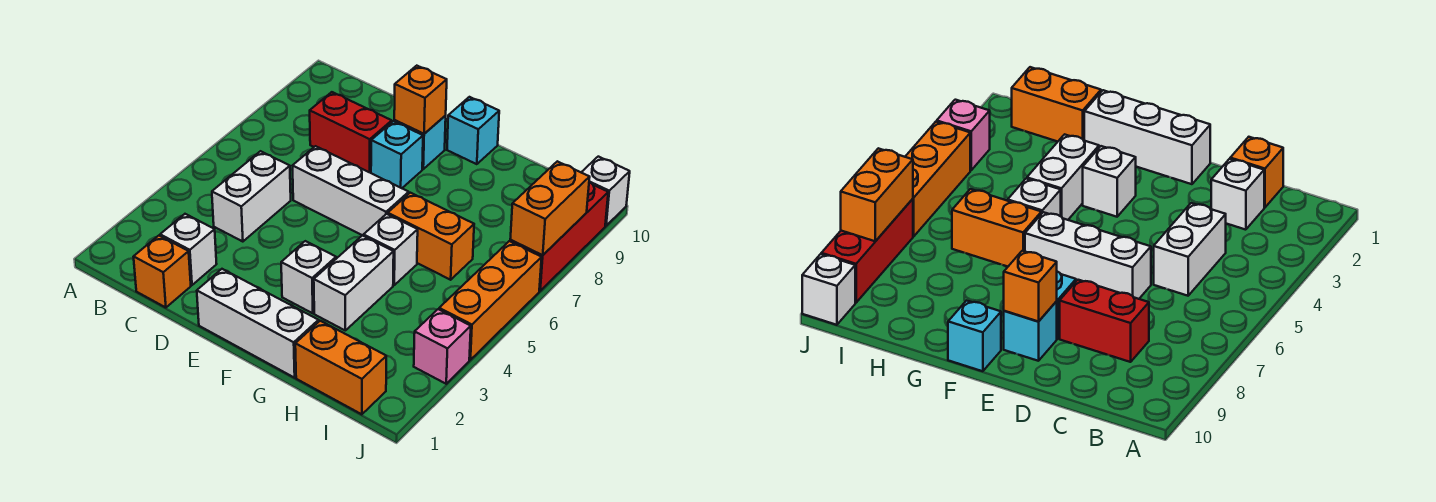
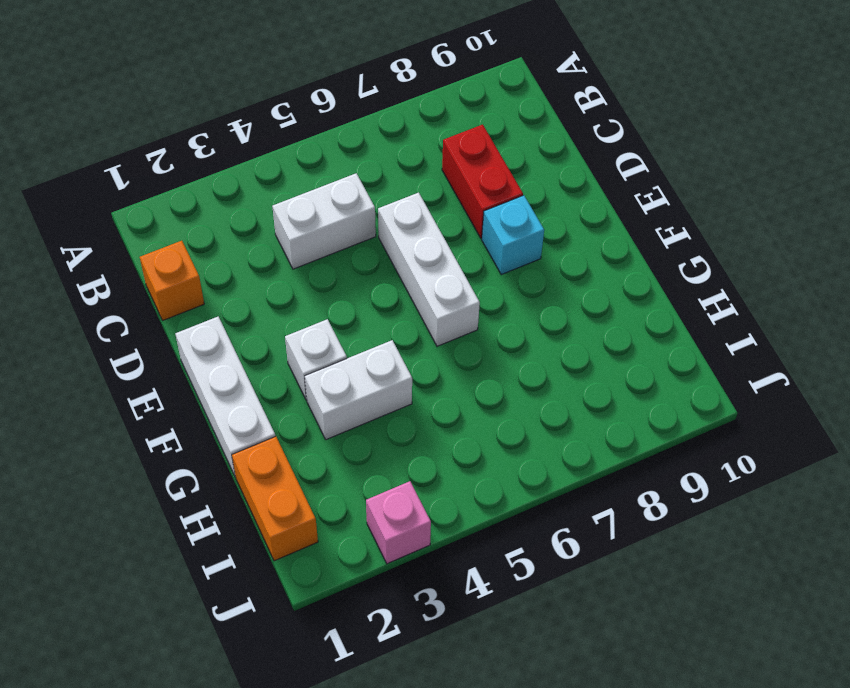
none -> white 1x1 brick [160,214,216,285]
none -> cyan 1x1 brick [394,116,446,169]
none -> cyan 1x1 brick [447,97,499,164]

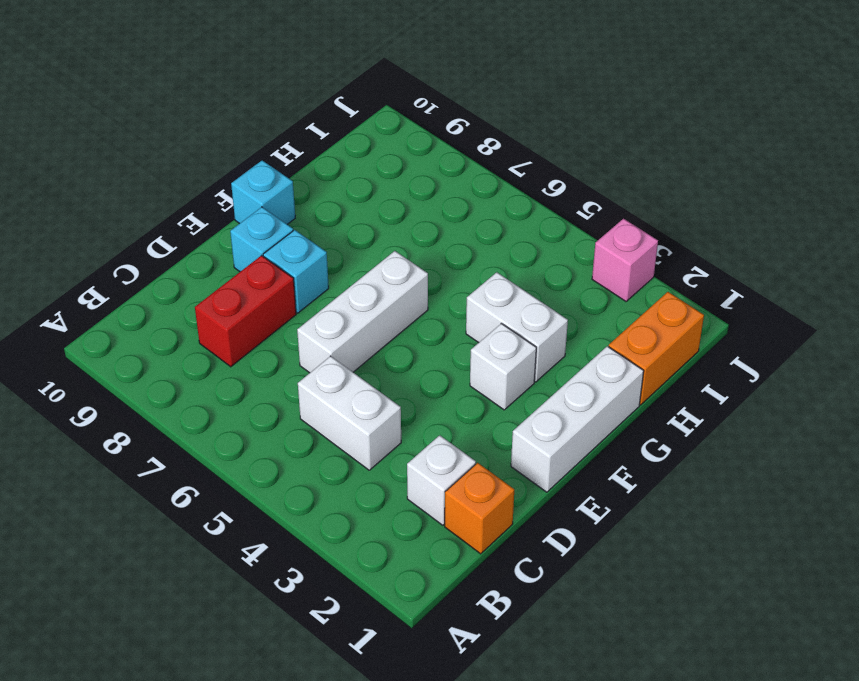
none -> white 1x1 brick [364,214,418,285]
none -> orange 1x2 brick [388,193,474,280]
none -> orange 1x3 brick [439,241,542,360]

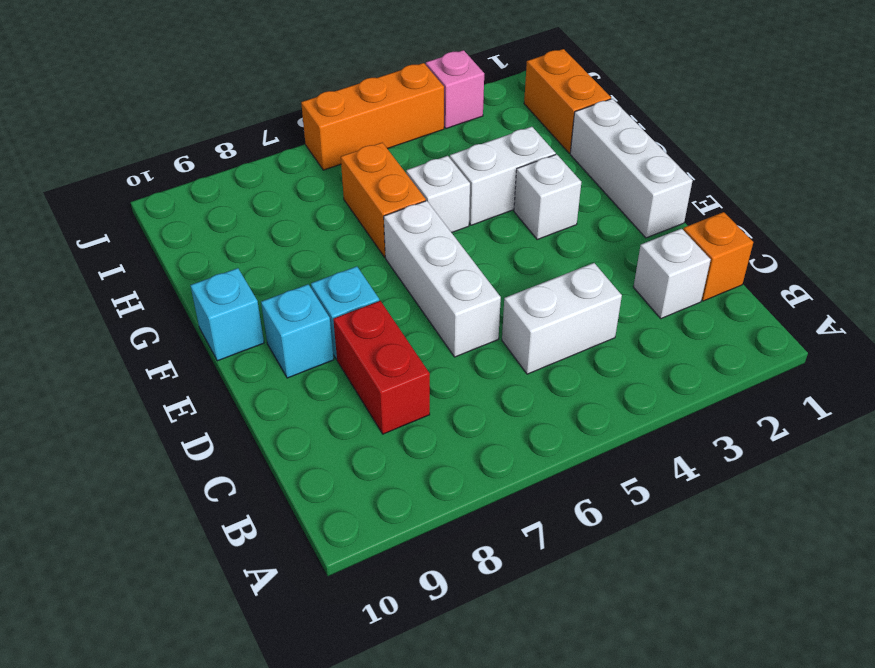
none -> red 1x3 brick [510,182,608,291]
none -> white 1x1 brick [581,157,630,226]
none -> orange 1x1 brick [394,66,447,134]

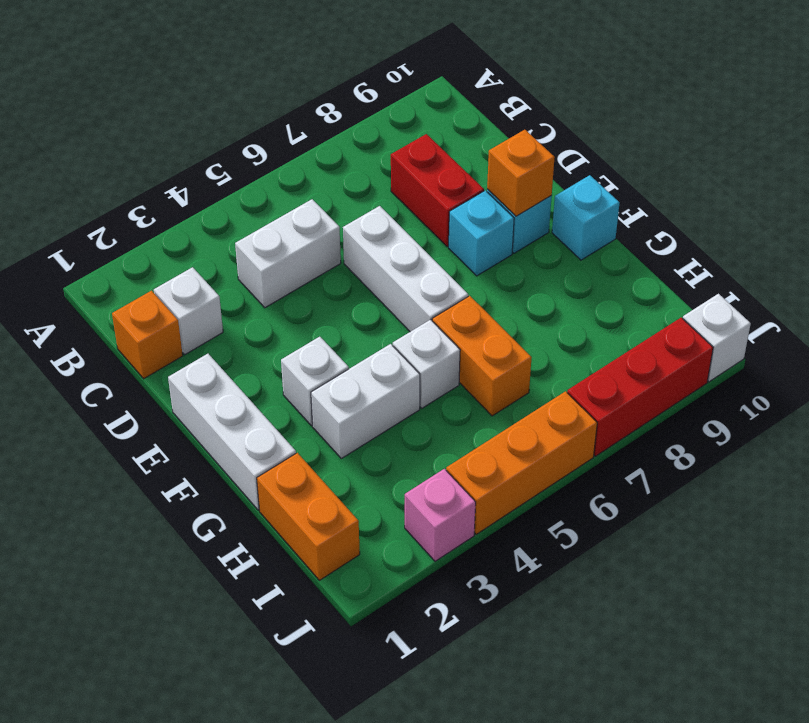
none -> orange 1x2 brick [510,161,590,255]

